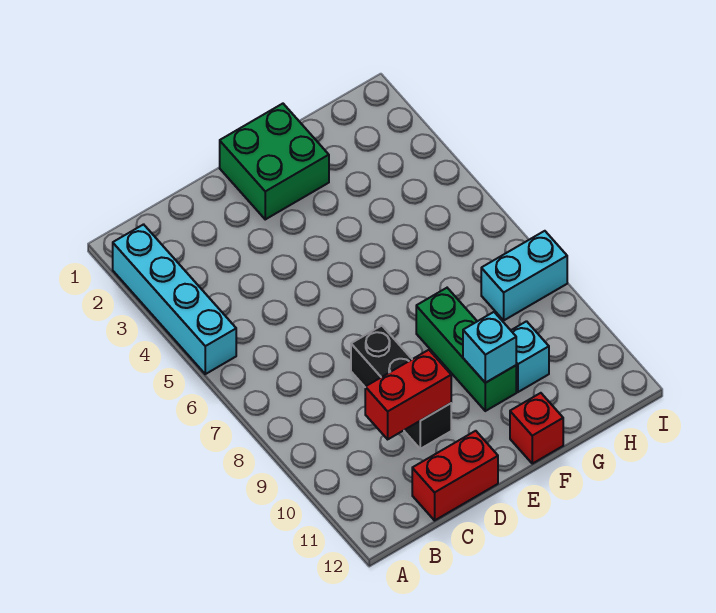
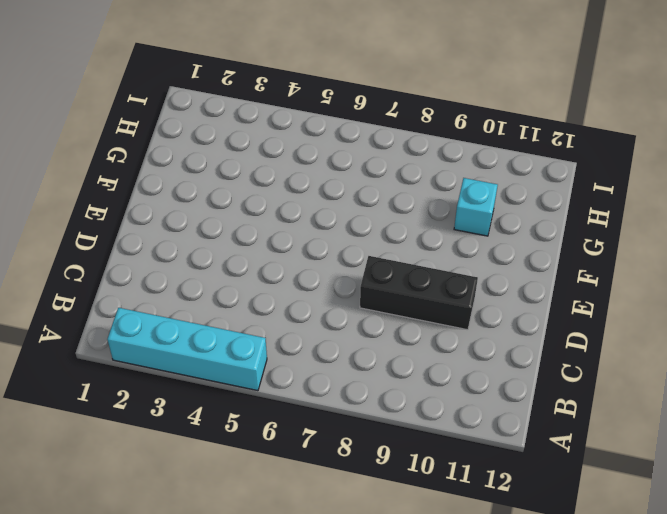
none -> red 1x2 brick [412,431,498,520]
none -> green 2x2 brick [220,104,329,219]

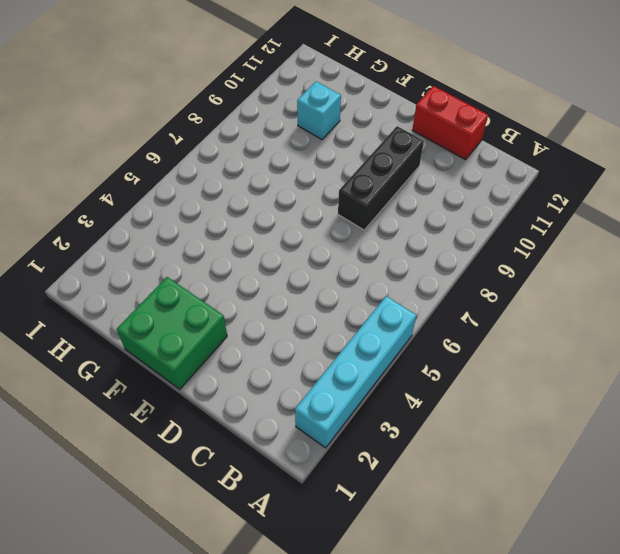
none -> green 1x3 brick [416,288,516,411]
none -> red 1x1 brick [510,393,563,464]

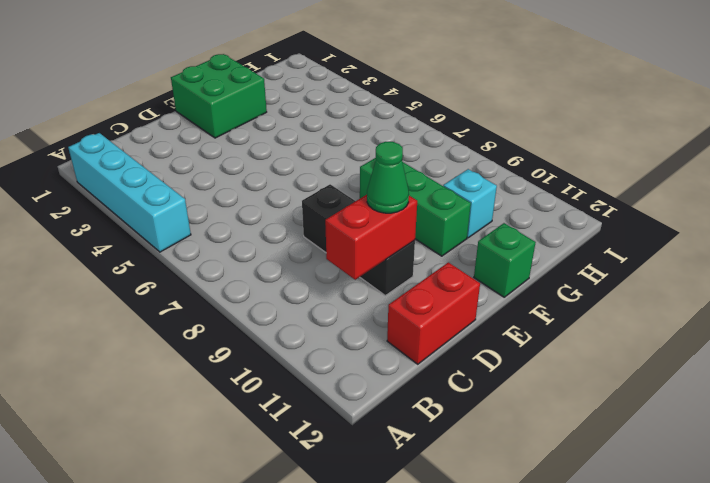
green 1x1 cone [367,142,409,213] -> none
green 1x1 brick [474,223,536,297] -> red 1x1 brick [510,393,563,464]
none -> cyan 1x2 brick [481,231,567,320]
none -> cyan 1x1 brick [463,312,516,383]

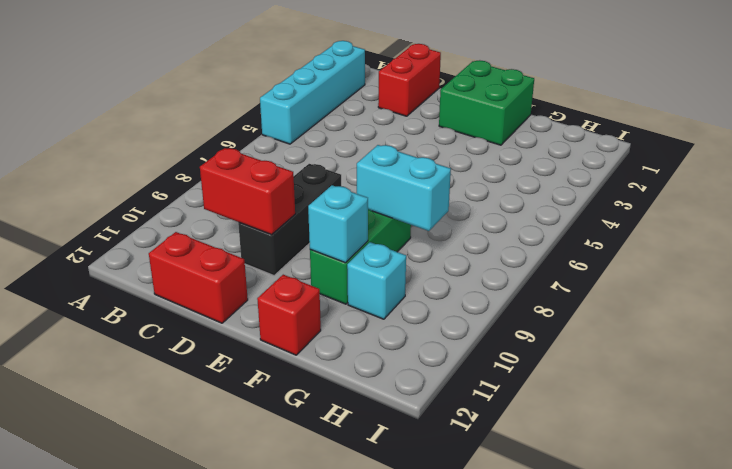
red 1x2 brick [378,44,441,116] -> none
cyan 1x2 brick [357,145,451,231] -> cyan 1x2 brick moved to [481,231,567,320]

